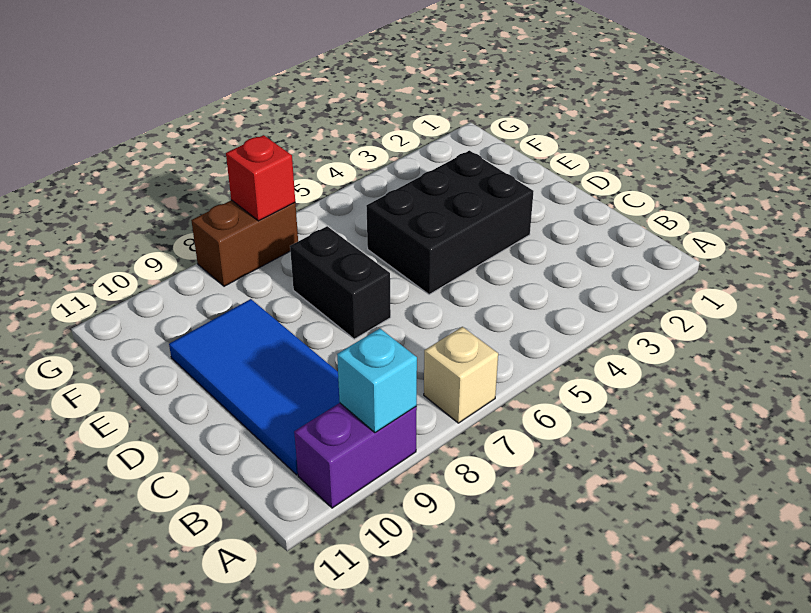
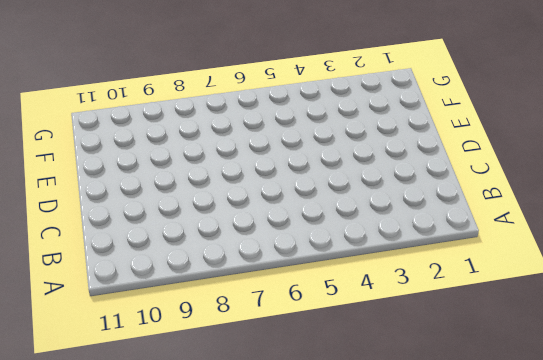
none -> tan 1x1 brick [424,327,498,423]
none -> purple 1x2 brick [294,403,417,508]

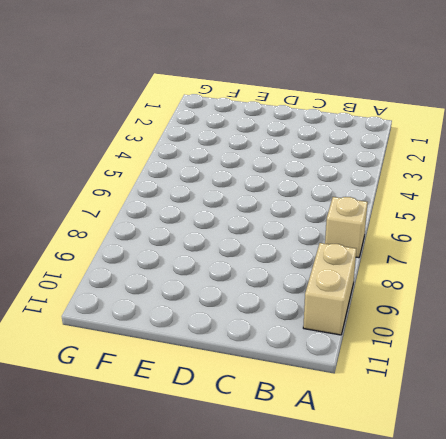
tan 1x2 brick [303,243,357,335] -> purple 1x2 brick [294,403,417,508]
none -> blue 2x4 tile [169,299,340,475]
none -> black 2x3 brick [366,151,534,295]

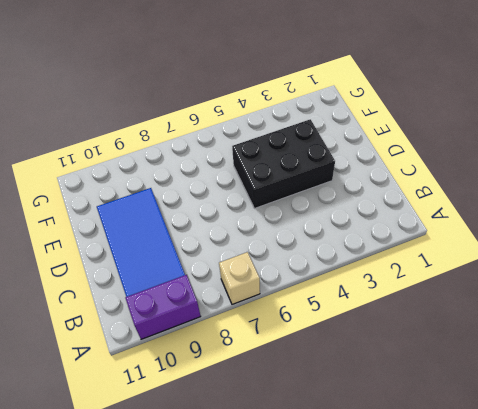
none -> black 1x2 brick [290,226,391,339]
none -> brown 1x2 brick [191,200,298,286]

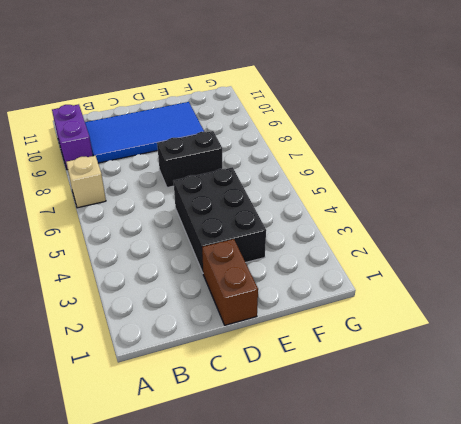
brown 1x2 brick [202,239,258,325] -> brown 1x2 brick moved to [191,200,298,286]
none -> cyan 1x1 brick [337,328,417,433]
none -> red 1x1 brick [226,135,295,221]

